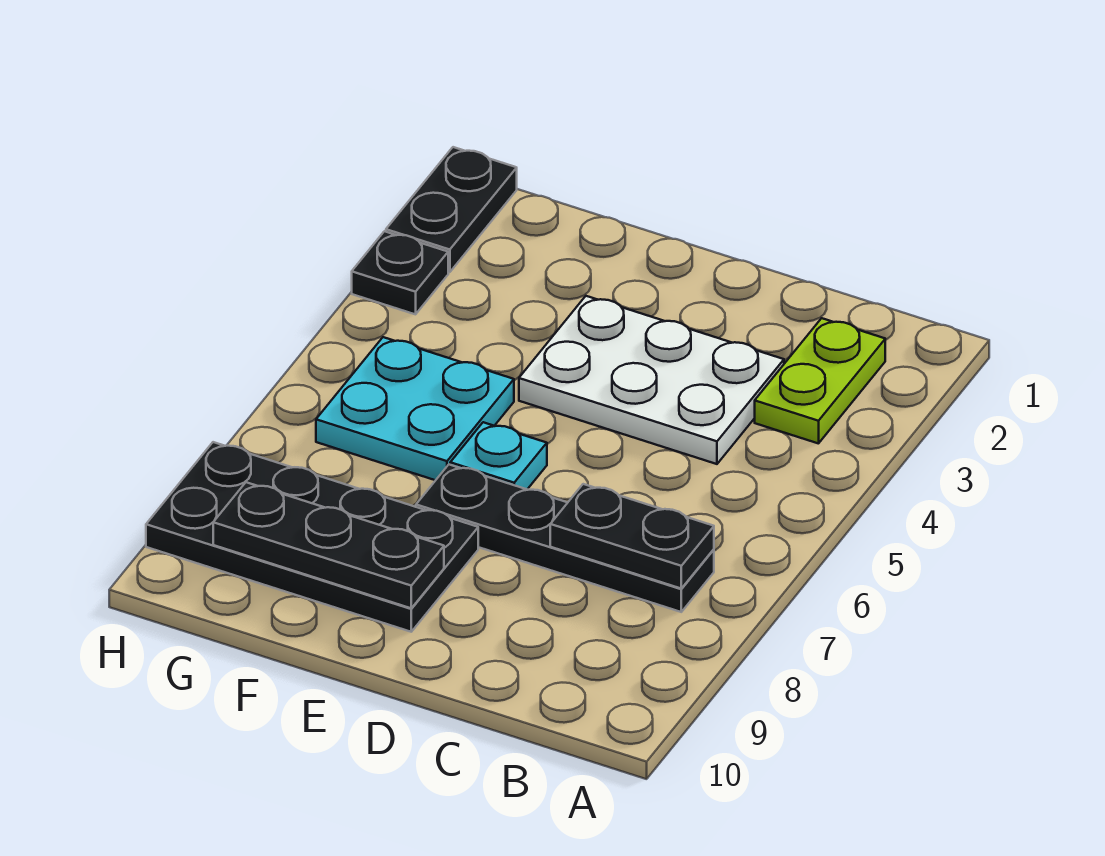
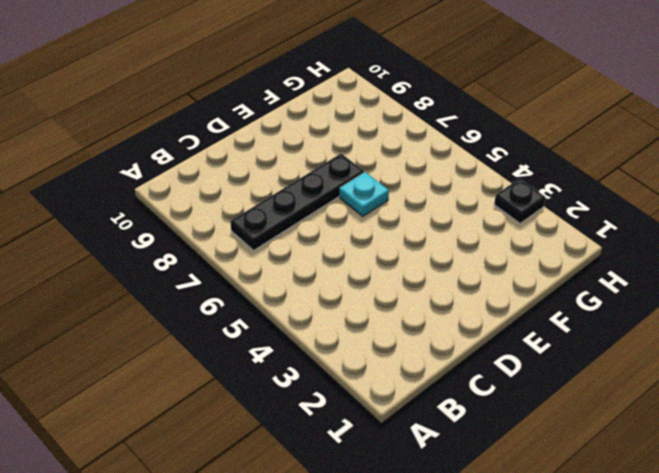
none -> lime 1x2 plate [755,318,885,444]
none -> white 2x3 plate [519,296,784,464]

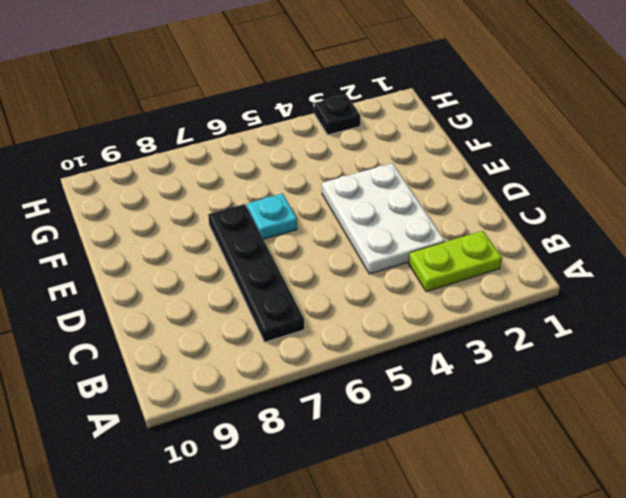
none -> black 2x4 plate [146,442,478,632]
none -> cyan 2x2 plate [316,337,514,480]

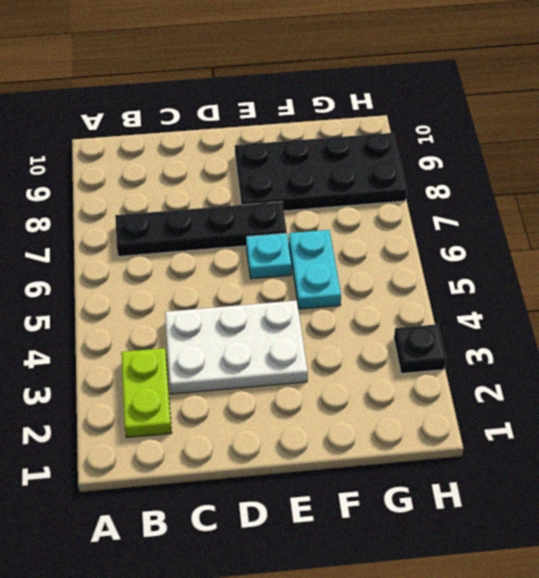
cyan 1x2 plate [289,230,341,309] -> cyan 2x2 plate [316,337,514,480]
none -> black 1x2 plate [386,147,517,272]
none -> black 1x2 plate [550,484,714,588]

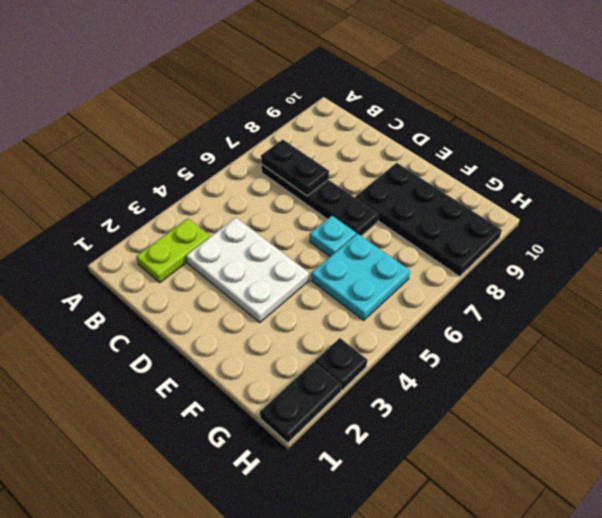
none -> black 1x3 plate [213,482,444,608]

